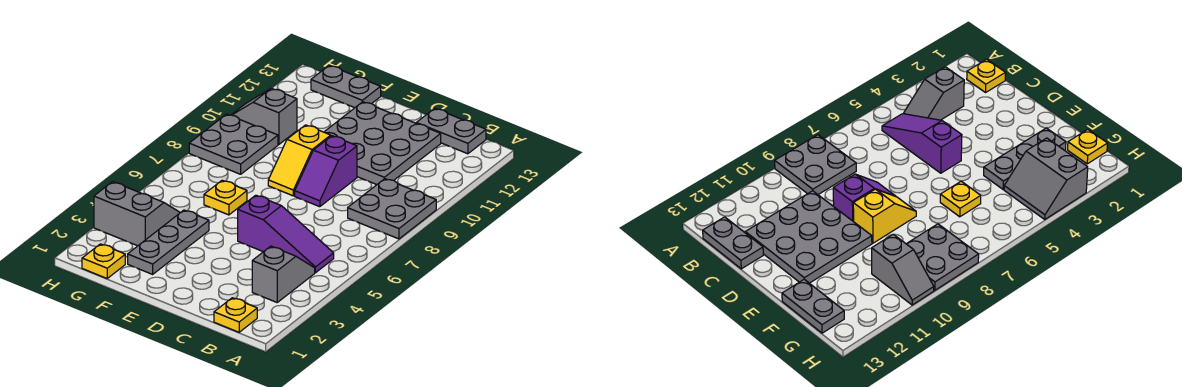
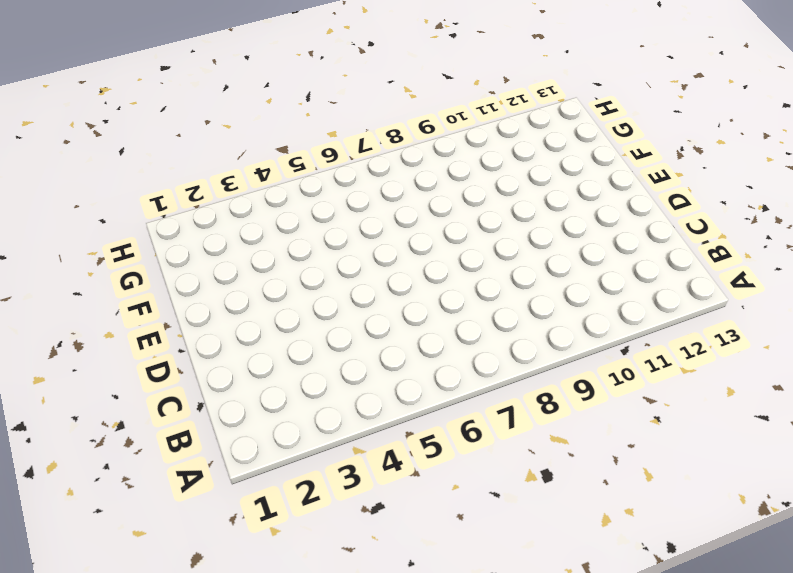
none -> grey 2x2 plate [348,179,436,239]
none -> yellow 1x1 plate [214,298,257,332]
none -> grey 1x2 slope [252,246,315,302]

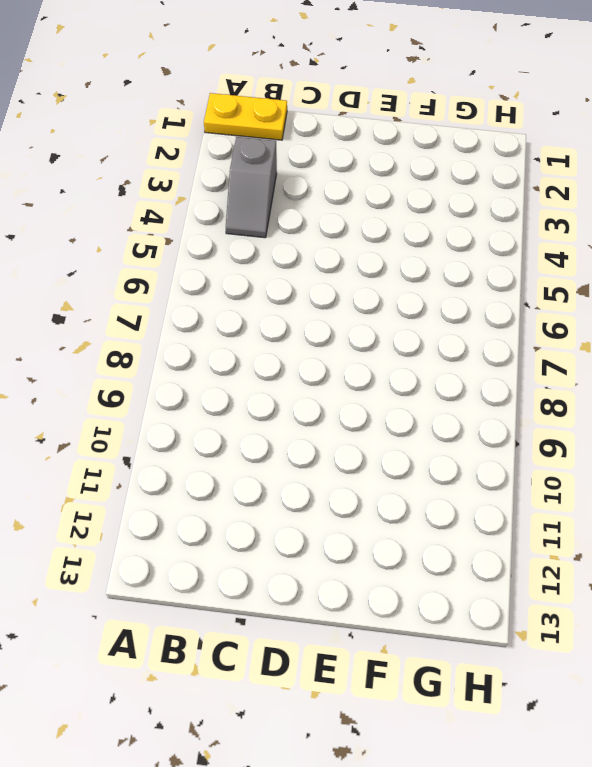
yellow 1x2 plate [204,93,287,140] -> yellow 1x1 plate [214,298,257,332]
none -> grey 2x2 plate [348,179,436,239]
none -> purple 1x3 slope [238,195,334,273]
none -> grey 1x2 plate [416,108,486,154]

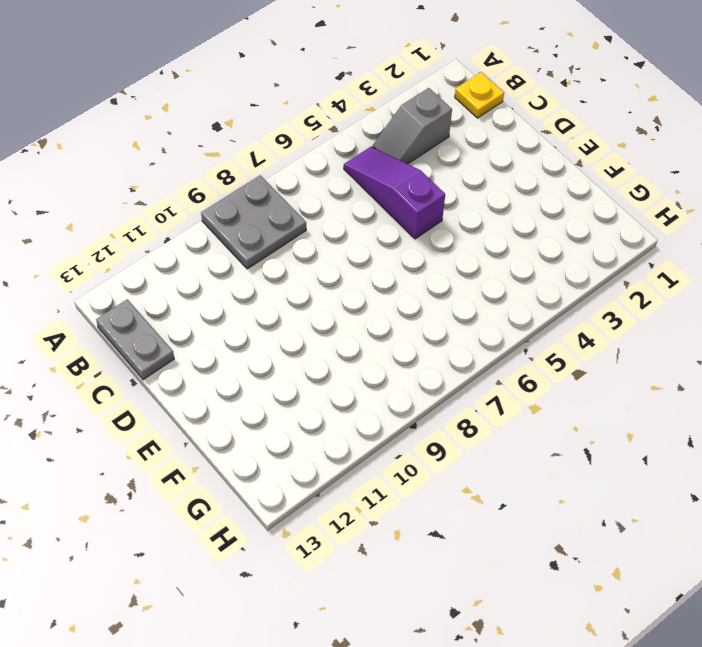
none -> grey 3x3 plate [324,102,441,185]
none -> purple 1x2 slope [295,136,357,207]
none -> yellow 1x2 slope [268,125,331,196]

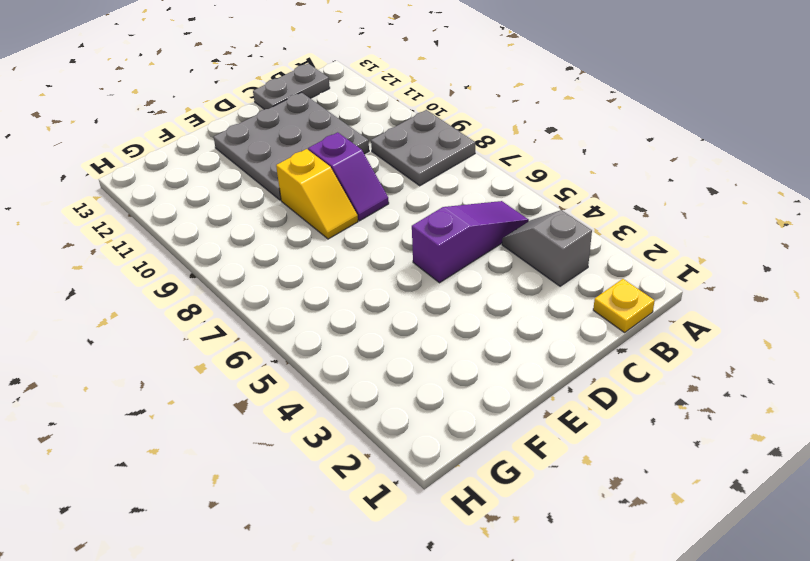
none -> grey 1x3 plate [128,210,209,274]
none -> yellow 1x1 plate [204,180,247,215]
none -> grey 1x2 plate [311,65,381,108]

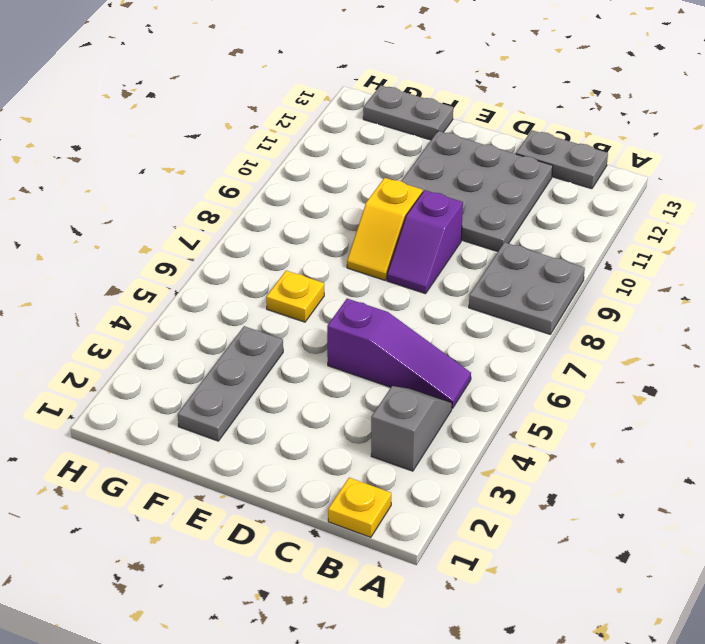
none -> yellow 1x1 plate [82,244,125,278]
none -> grey 2x2 slope [94,182,180,246]
none -> grey 2x2 plate [189,114,278,174]

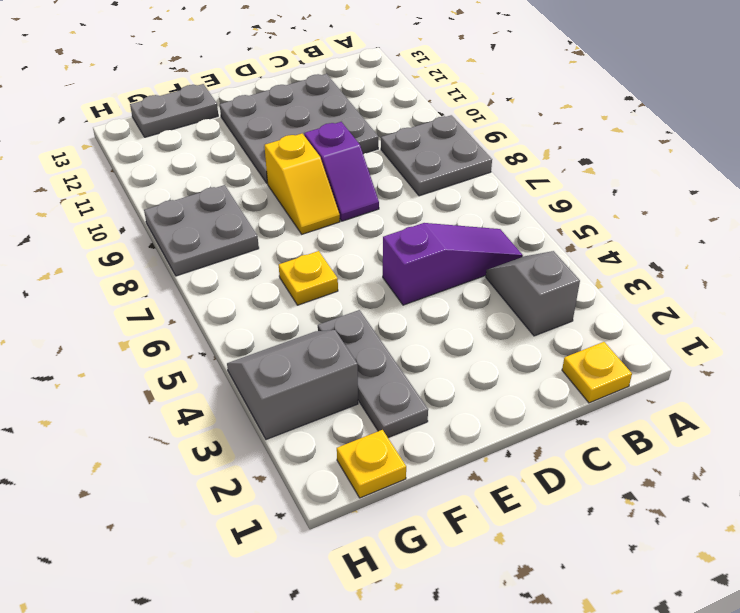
none -> grey 1x2 plate [416,108,486,154]
none -> grey 1x2 slope [232,88,297,145]

